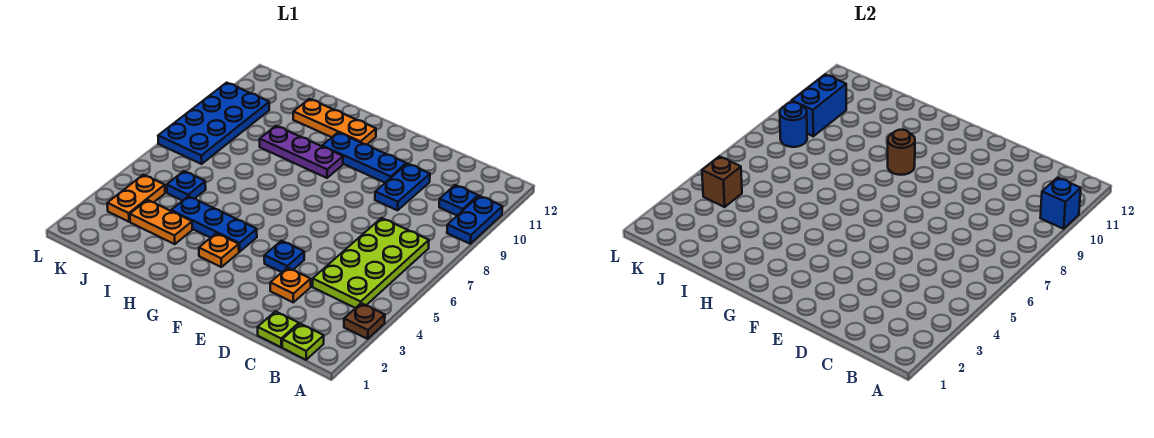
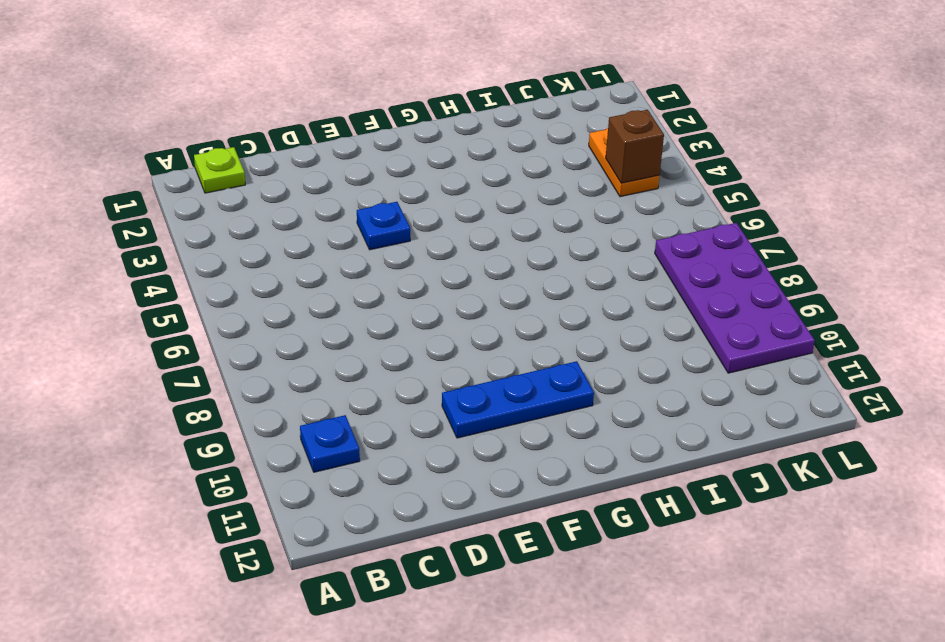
purple 2x4 plate [655,223,815,373] -> blue 2x4 plate [158,83,269,164]
none -> brown 1x1 plate [344,303,385,339]
none -> blue 1x2 plate [447,196,503,244]
none -> lime 2x4 plate [313,218,429,308]

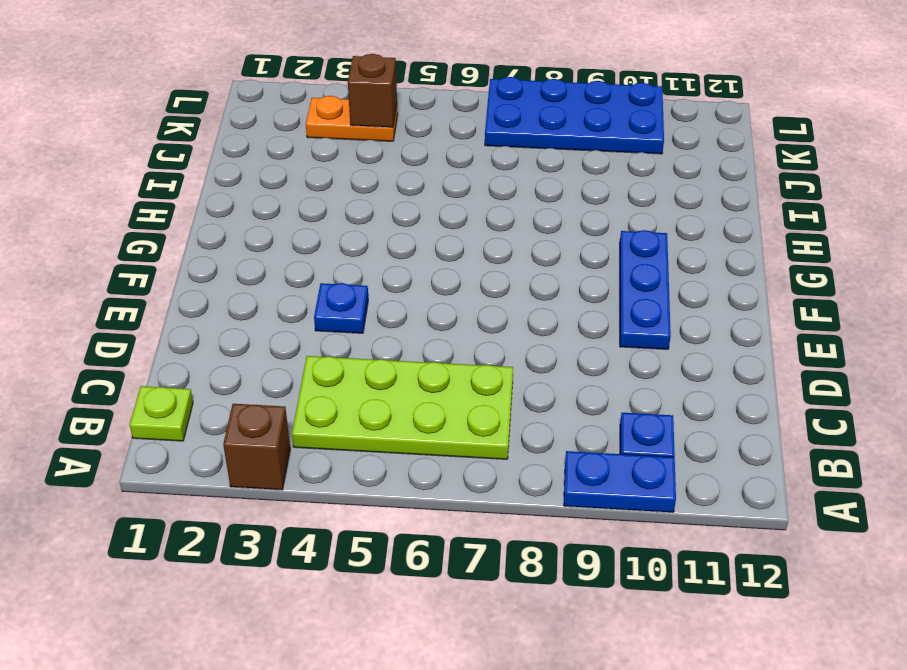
brown 1x1 brick [223,404,290,490] -> brown 1x1 plate [344,303,385,339]
none -> lime 1x1 plate [258,311,299,347]
none -> orange 1x1 plate [270,268,311,302]
none -> blue 1x2 plate [375,164,430,210]

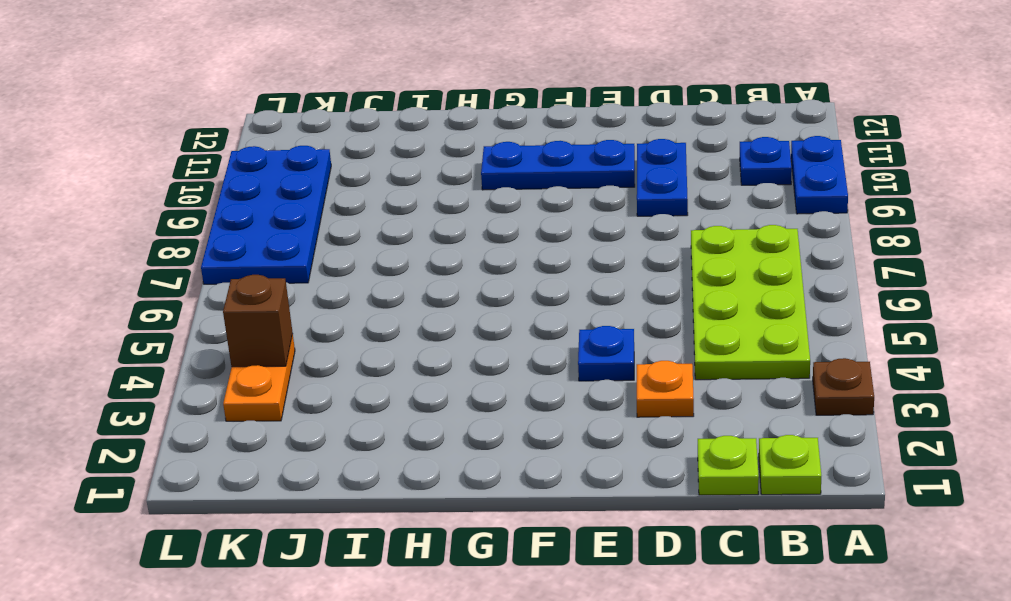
none -> orange 1x1 plate [199,233,239,267]
none -> blue 1x3 plate [171,196,257,252]
none -> purple 1x3 plate [260,126,343,178]

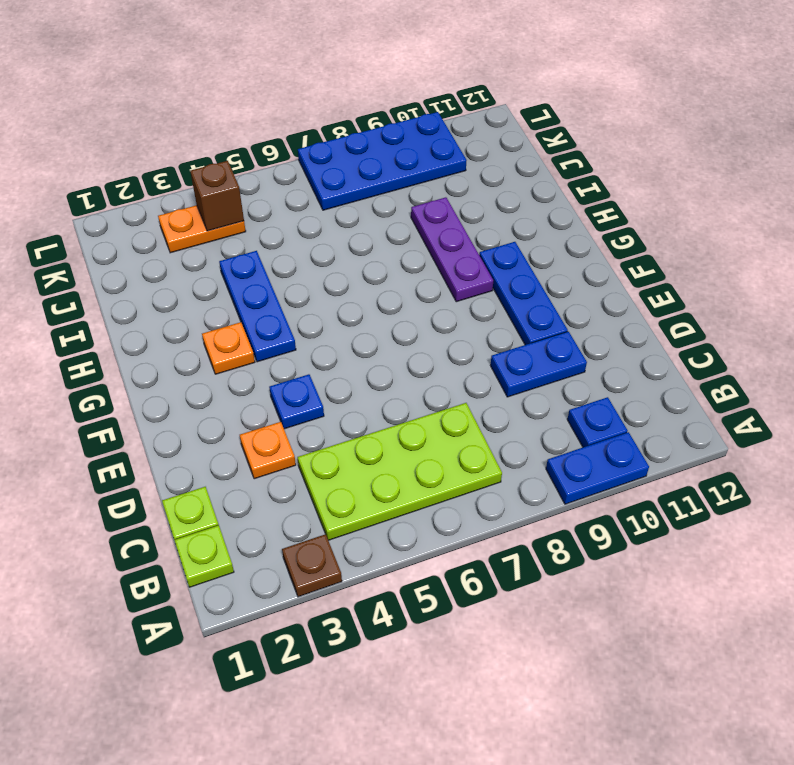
none -> orange 1x3 plate [293,99,376,145]
none -> orange 1x2 plate [130,200,192,244]
none -> blue 1x1 plate [167,171,206,201]

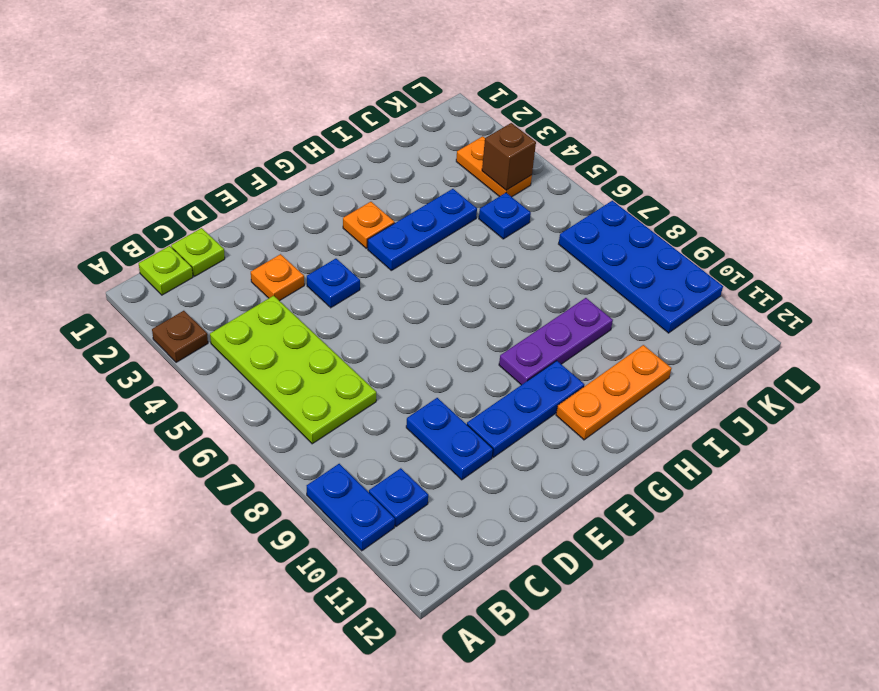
none -> orange 1x2 plate [130,200,192,244]
none -> blue 1x1 brick [1040,178,1081,229]
none -> brown 1x1 round brick [888,130,915,175]

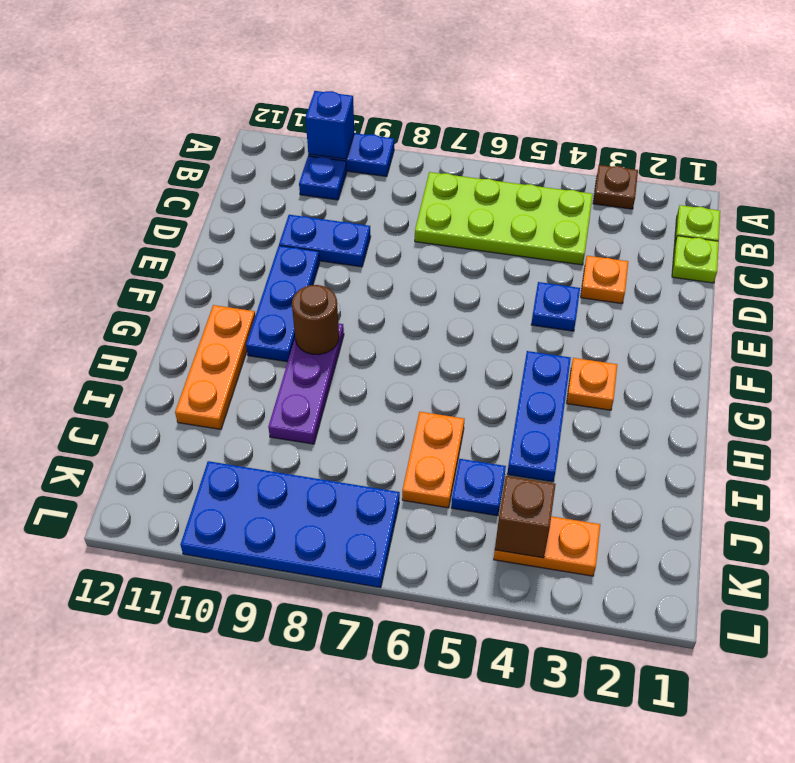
orange 1x2 plate [402,412,464,508] -> orange 1x2 plate moved to [130,200,192,244]
none -> blue 1x1 round brick [780,102,807,147]
none -> blue 1x2 brick [792,74,846,136]

